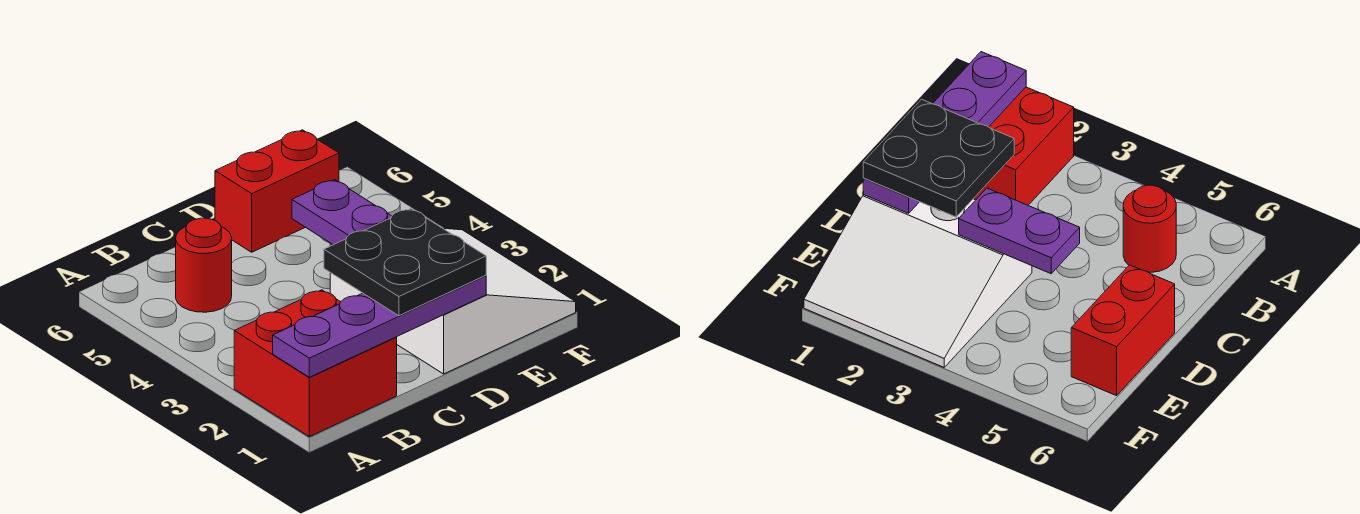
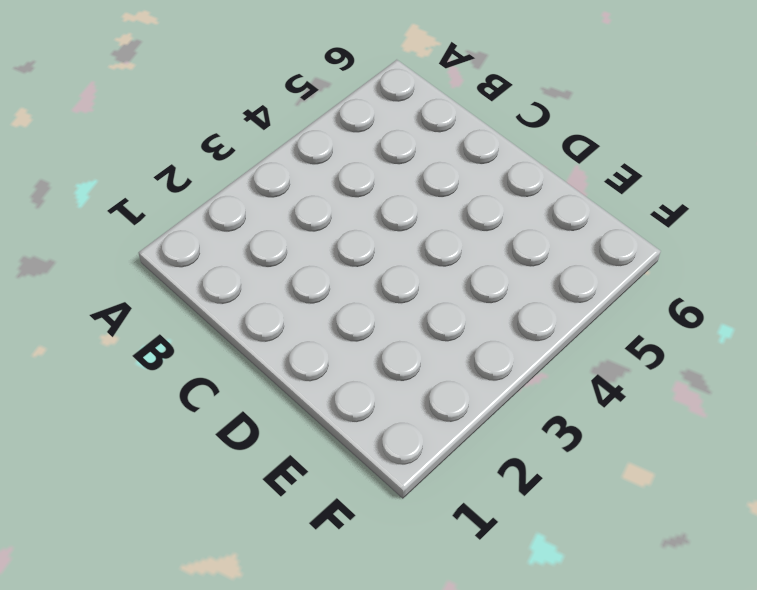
none -> red 2x2 brick [234,290,397,437]
none -> red 1x1 round brick [176,218,232,312]

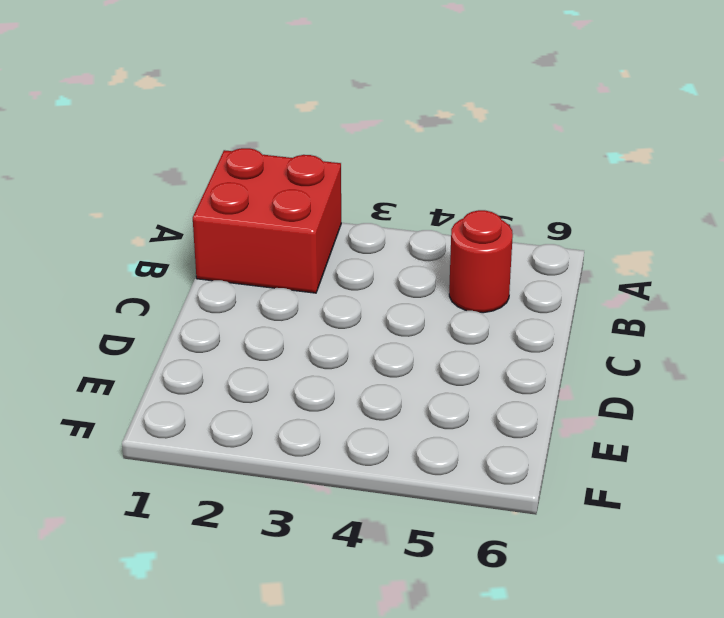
none -> white 3x3 slope [330,228,576,374]
none -> red 1x2 brick [215,130,339,252]

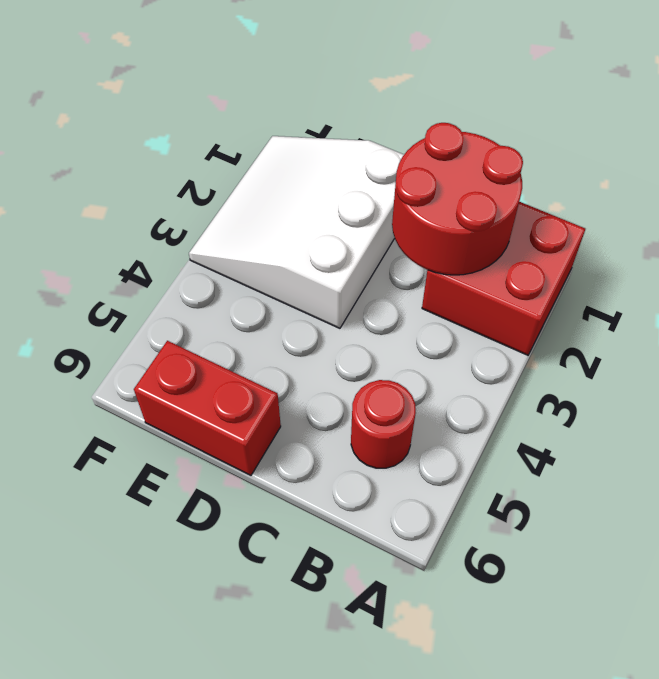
red 2x2 round brick [392,123,523,275] -> purple 1x4 plate [273,275,486,377]
none -> purple 1x2 plate [292,180,391,245]
none -> black 2x2 plate [324,209,486,316]

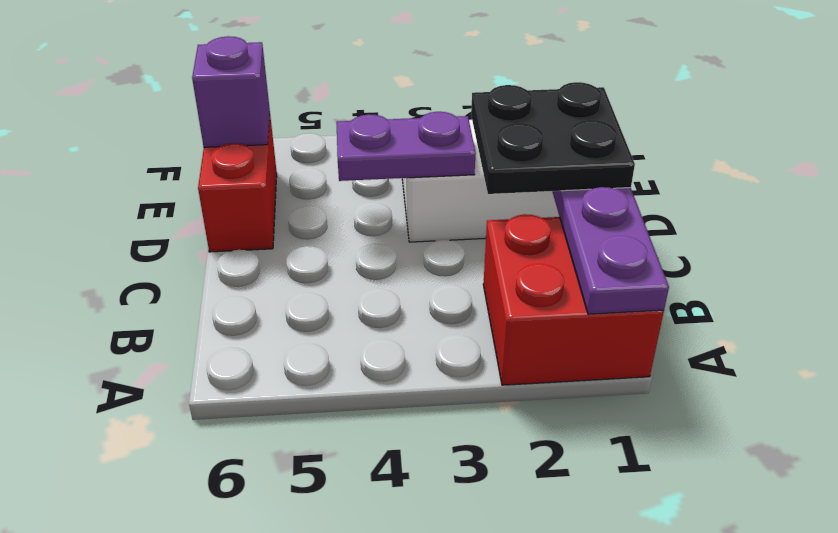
purple 1x1 brick [192,36,270,147] -> none
none -> red 1x1 round brick [176,218,232,312]

